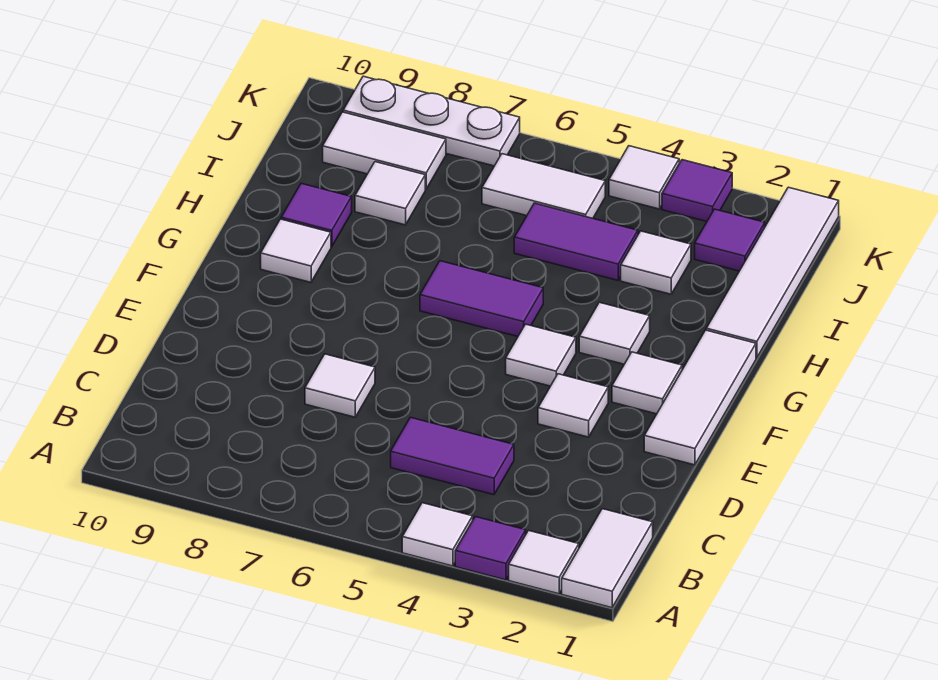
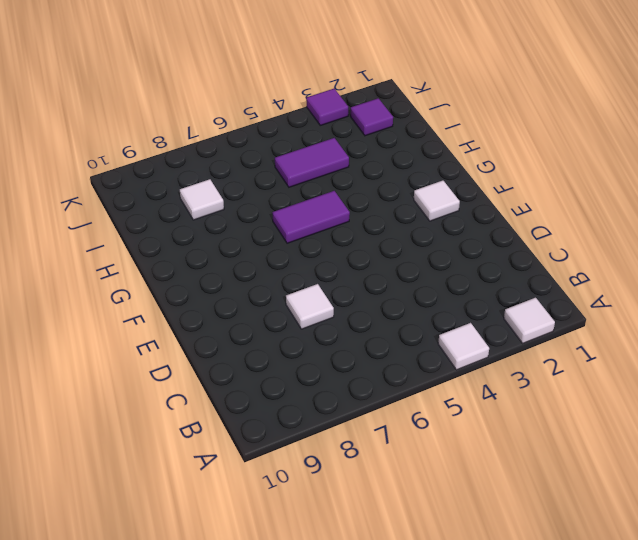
none -> white 1x2 tile [562,509,653,608]
none -> purple 1x1 tile [455,517,526,580]
none -> purple 1x2 tile [391,417,514,495]

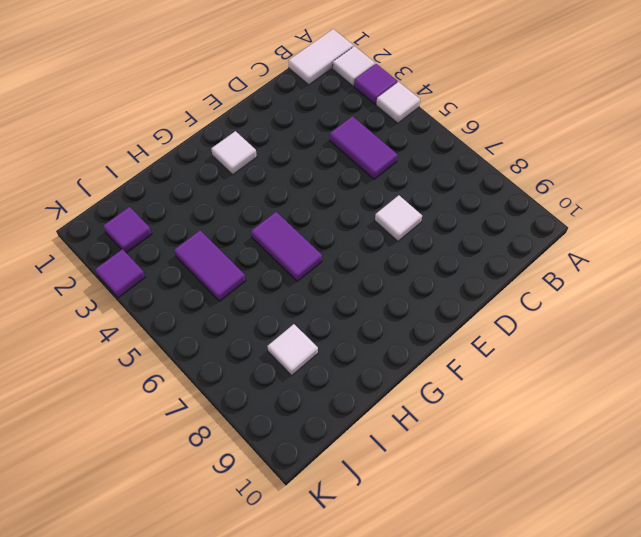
none -> white 1x3 tile [644,330,756,465]
none -> white 1x1 tile [538,374,608,437]
none -> white 1x1 tile [506,324,576,386]

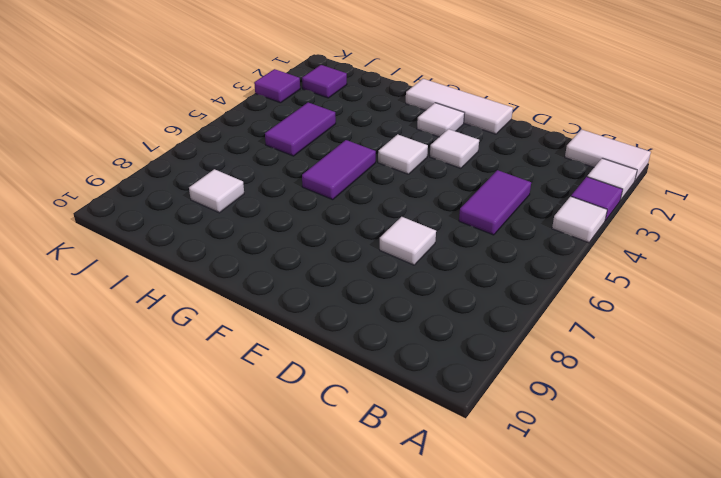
none -> white 1x1 tile [579,302,650,364]
none -> white 1x1 tile [261,219,331,282]
none -> white 1x4 tile [706,187,839,358]

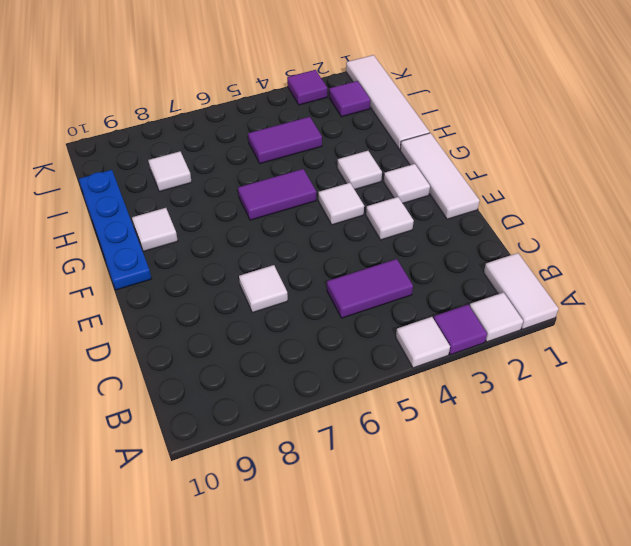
blue 1x4 plate [79,170,151,290] -> none
none -> purple 1x1 tile [281,183,352,247]
none -> white 1x1 tile [621,231,691,294]
none -> white 1x2 tile [482,154,605,218]

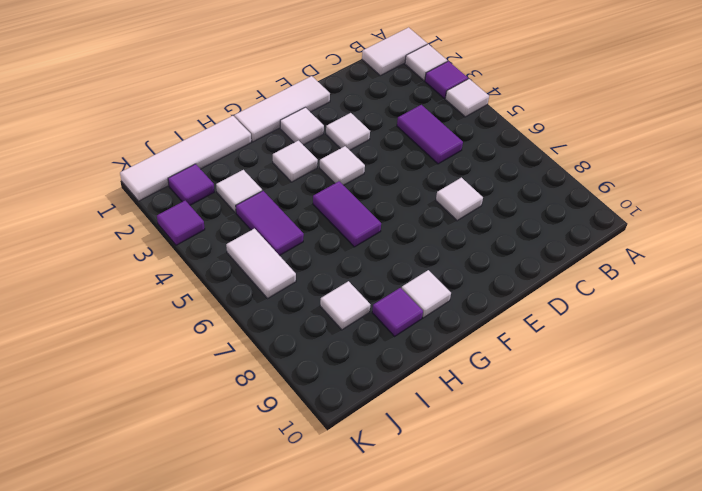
none -> white 1x2 tile [323,112,446,189]
none -> white 1x1 tile [609,146,679,209]
none -> white 1x3 plate [343,76,520,166]

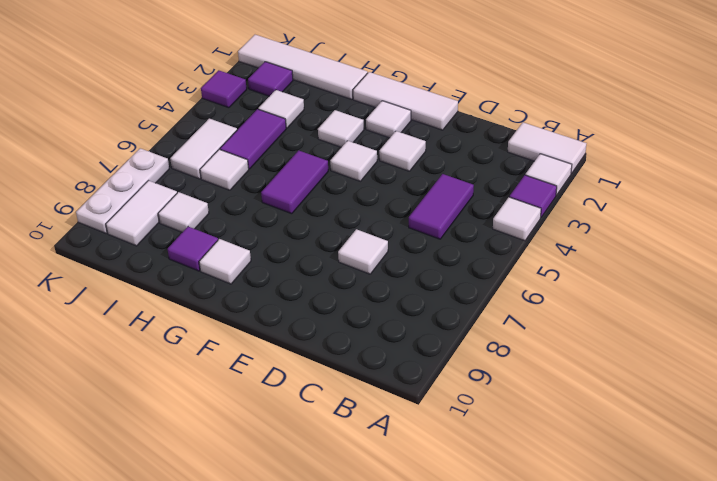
white 1x1 tile [200,149,249,190] -> white 1x1 tile moved to [609,146,679,209]

